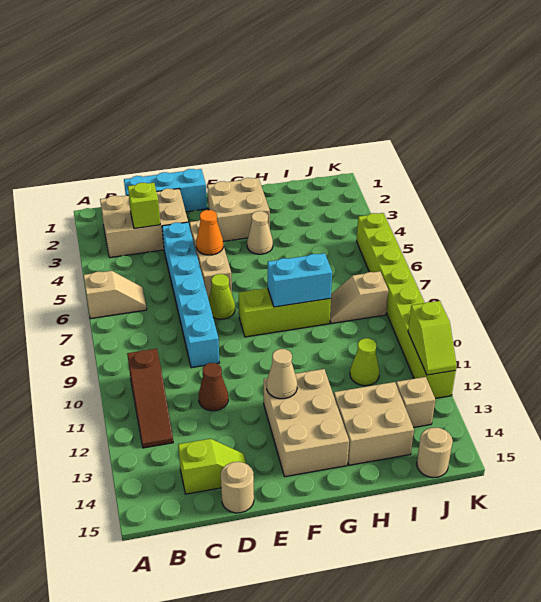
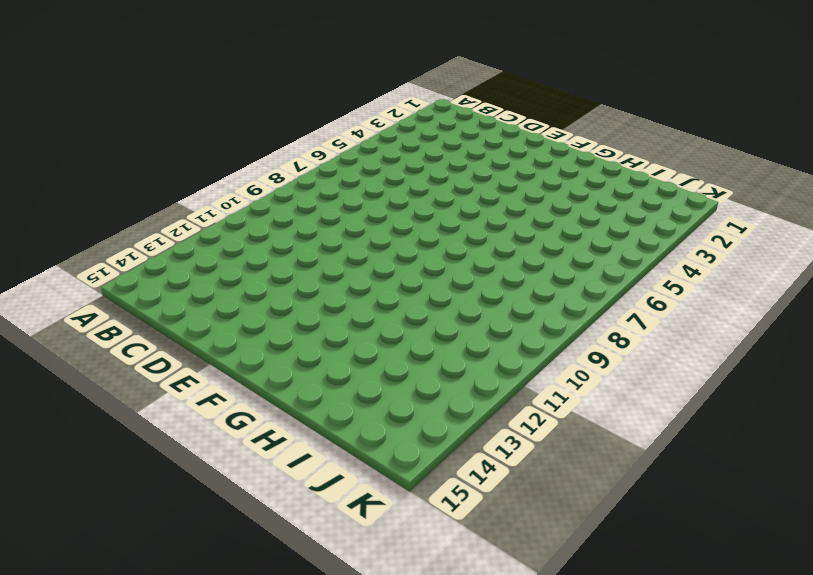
none -> tan 1x2 slope [84,271,147,319]
none -> tan 2x3 brick [100,188,188,258]
none -> brown 1x3 slope [127,349,173,448]

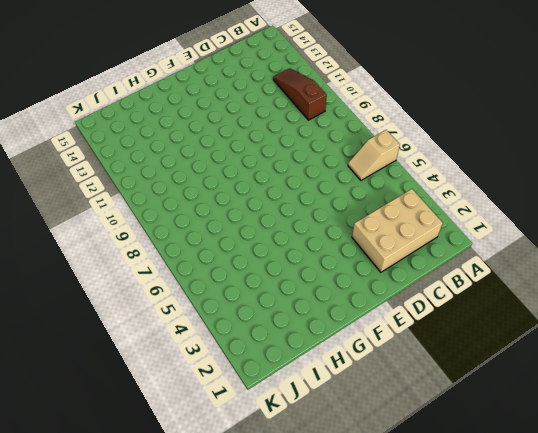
none -> cyan 1x3 brick [124,169,207,212]
none -> lime 1x2 slope [178,439,246,494]
none -> cyan 1x6 brick [162,222,220,368]

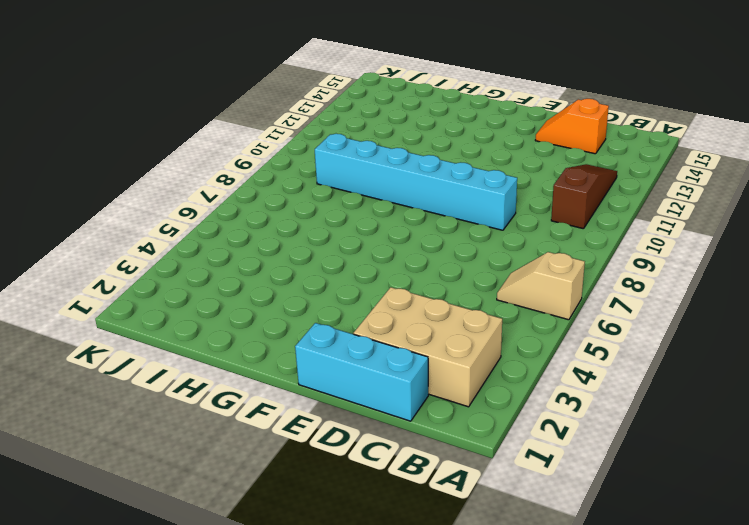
orange 1x2 slope [535,99,609,154] -> lime 1x2 slope [178,439,246,494]
cyan 1x6 brick [315,134,517,230] -> cyan 1x6 brick turned to [162,222,220,368]
none -> brown 1x1 cone [199,363,228,411]
none -> tan 1x1 round brick [221,462,254,513]
none -> tan 1x3 brick [190,220,232,300]

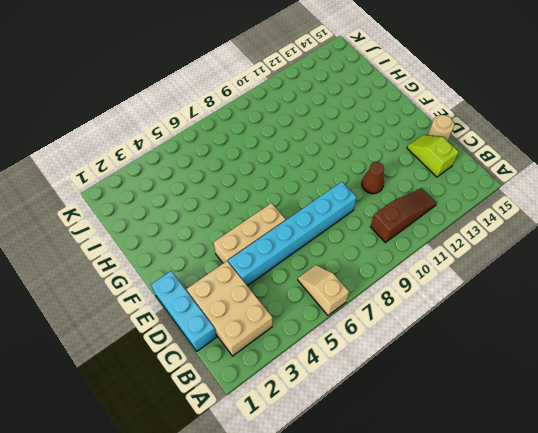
none -> lime 1x1 cone [209,274,235,319]
none -> tan 2x2 brick [207,178,270,241]
none -> lime 1x3 brick [239,288,331,337]

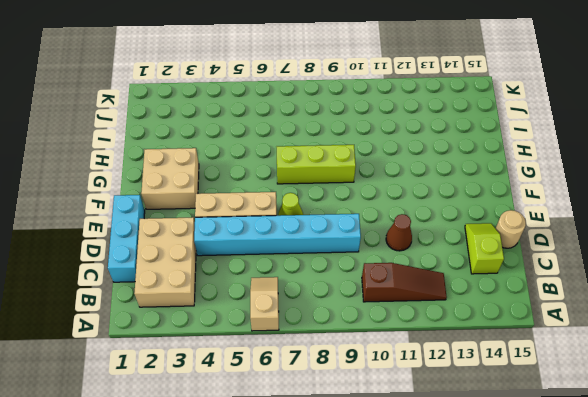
lime 1x3 brick [277,145,356,184] -> lime 1x3 brick turned to [239,288,331,337]
none -> tan 2x3 brick [264,369,349,477]
none -> tan 1x1 cone [247,211,273,254]
none -> tan 2x2 brick [334,382,414,465]

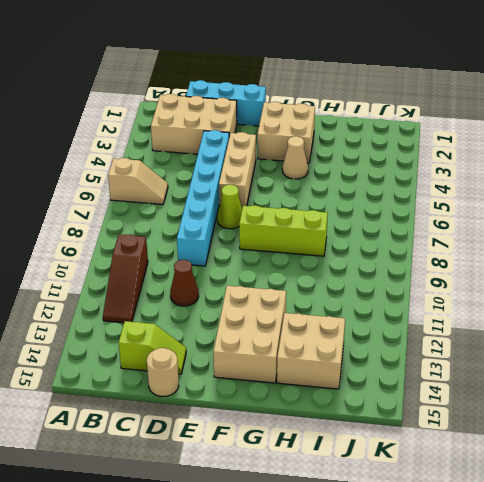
none -> tan 1x2 slope [330,271,388,324]
none -> lime 1x1 cone [350,338,380,386]
none -> tan 1x1 brick [396,377,435,428]

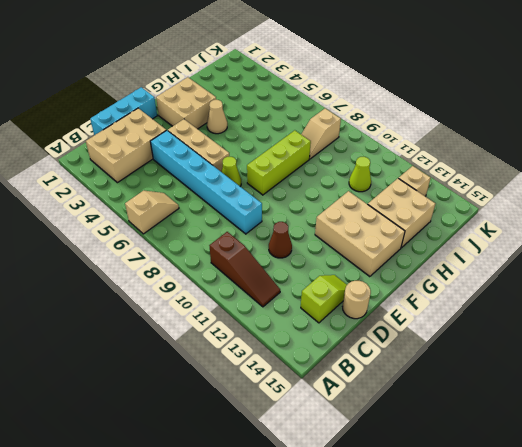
none -> tan 1x1 round brick [417,428,453,478]
none -> lime 1x8 brick [357,213,456,399]
none -> lime 1x1 brick [128,183,160,229]

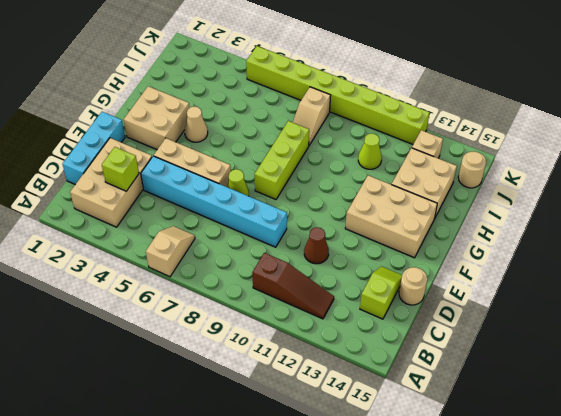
none -> orange 1x1 cone [196,210,223,255]
none -> tan 1x1 cone [266,349,297,399]
none -> cyan 1x2 brick [268,253,332,307]

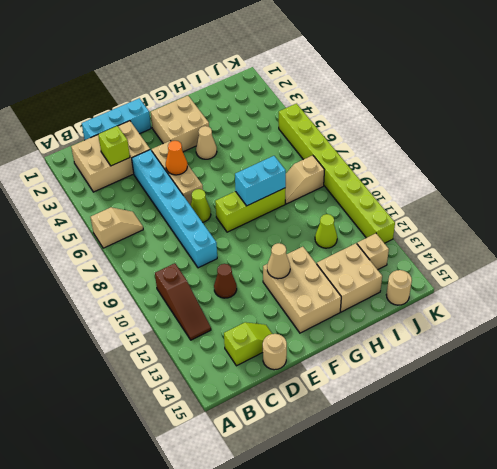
none -> lime 1x2 slope [408,301,457,375]

